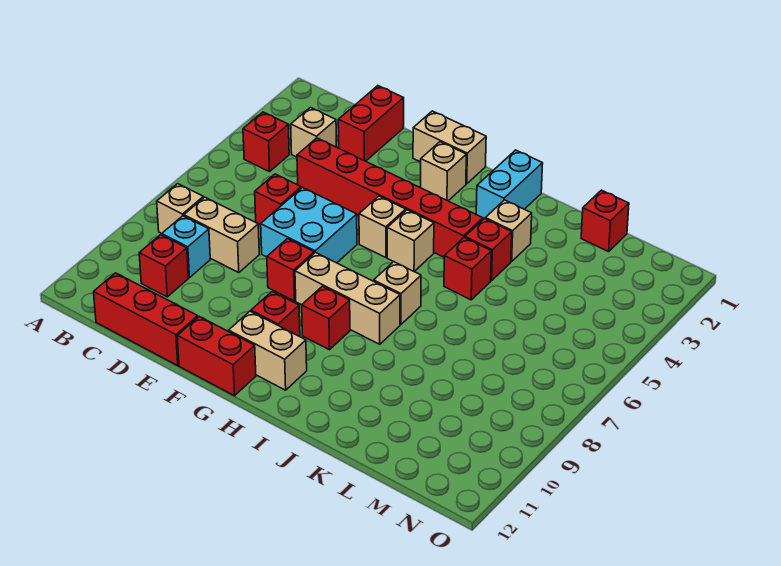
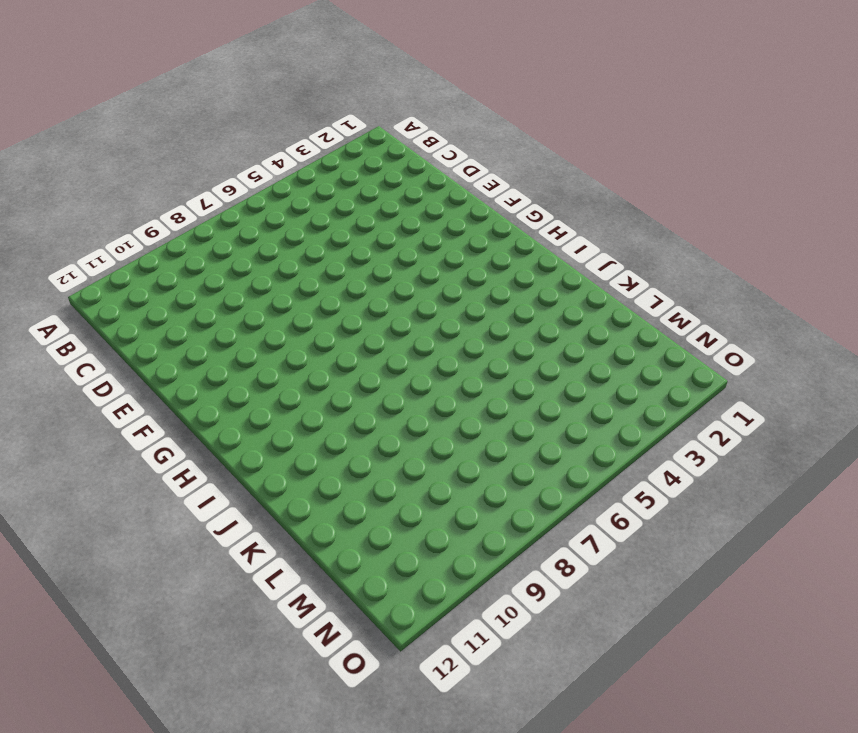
none -> red 1x1 brick [243,112,289,172]
none -> tan 1x1 brick [157,184,203,233]
none -> tan 1x1 brick [291,108,336,157]

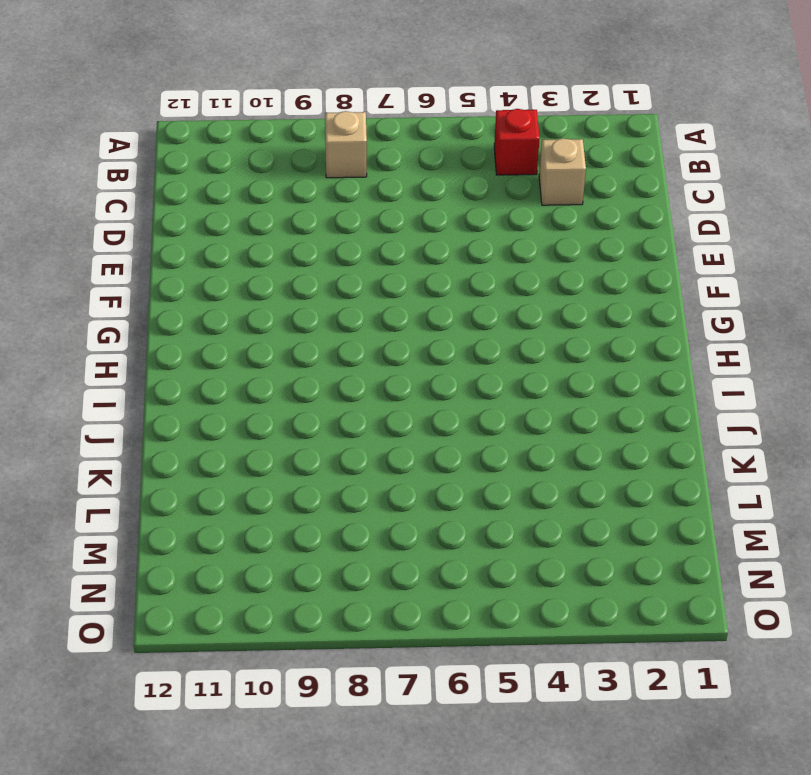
none -> tan 1x2 brick [184,197,259,273]
none -> cyan 1x1 brick [162,216,210,278]
none -> red 1x1 brick [139,235,188,297]

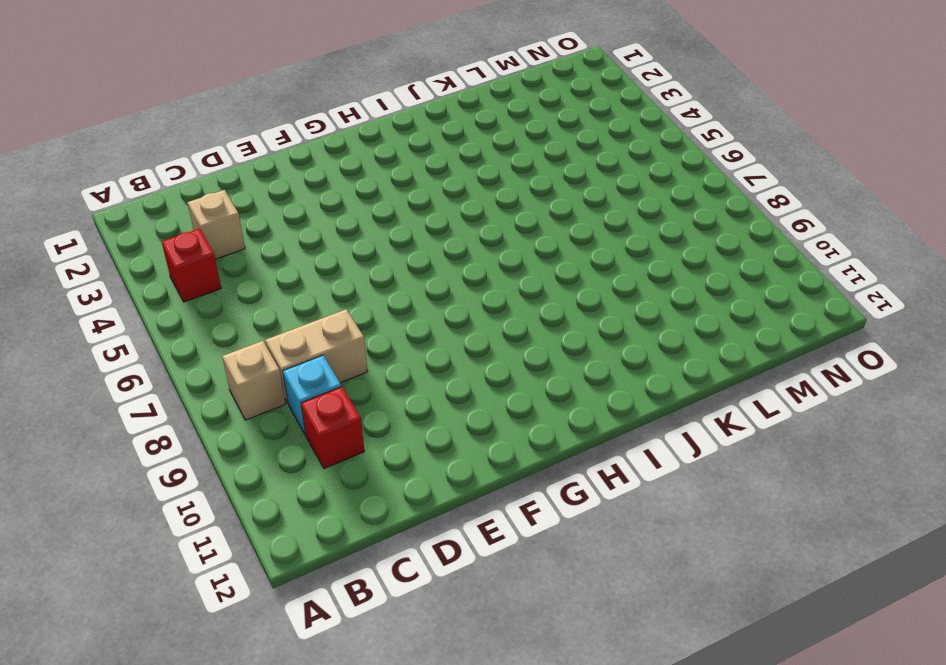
none -> red 1x3 brick [94,273,198,365]
none -> red 1x2 brick [338,86,404,161]
none -> red 1x6 brick [297,138,483,257]

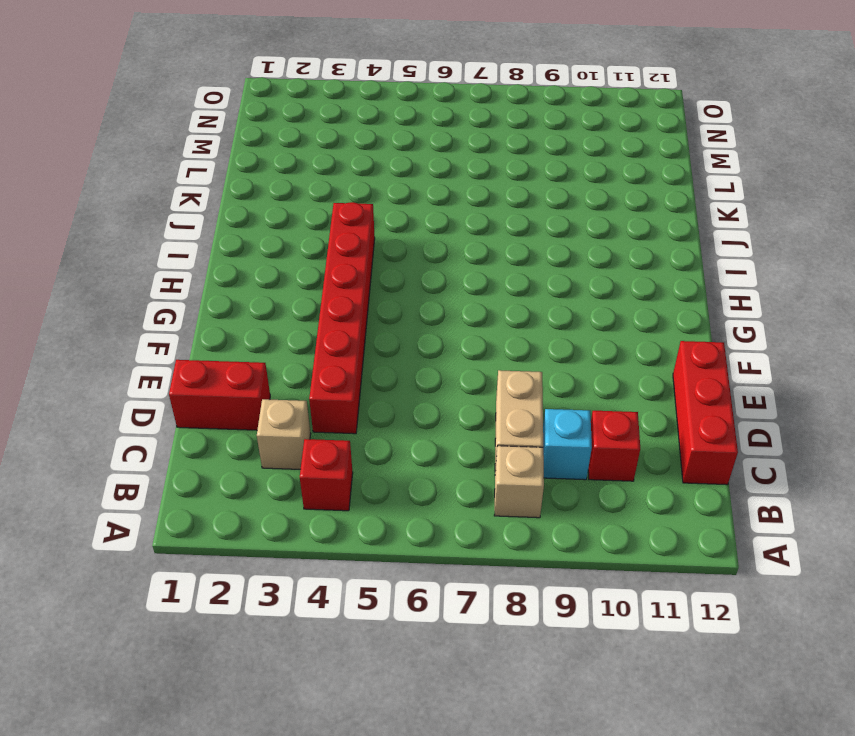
none -> red 1x1 brick [255,174,301,225]
none -> cyan 2x2 brick [261,188,357,263]
none -> tan 1x2 brick [413,111,486,184]

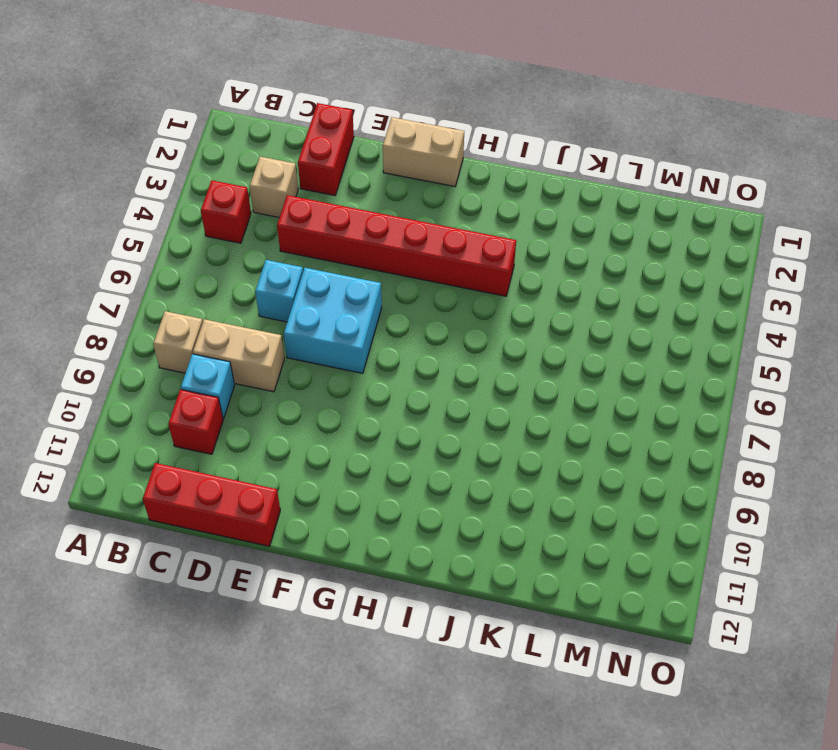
cyan 1x1 brick [255,260,303,322] -> red 1x1 brick [255,174,301,225]
none -> red 1x1 brick [267,239,314,301]
none -> red 1x2 brick [177,317,256,396]
none -> tan 1x1 brick [421,142,466,201]

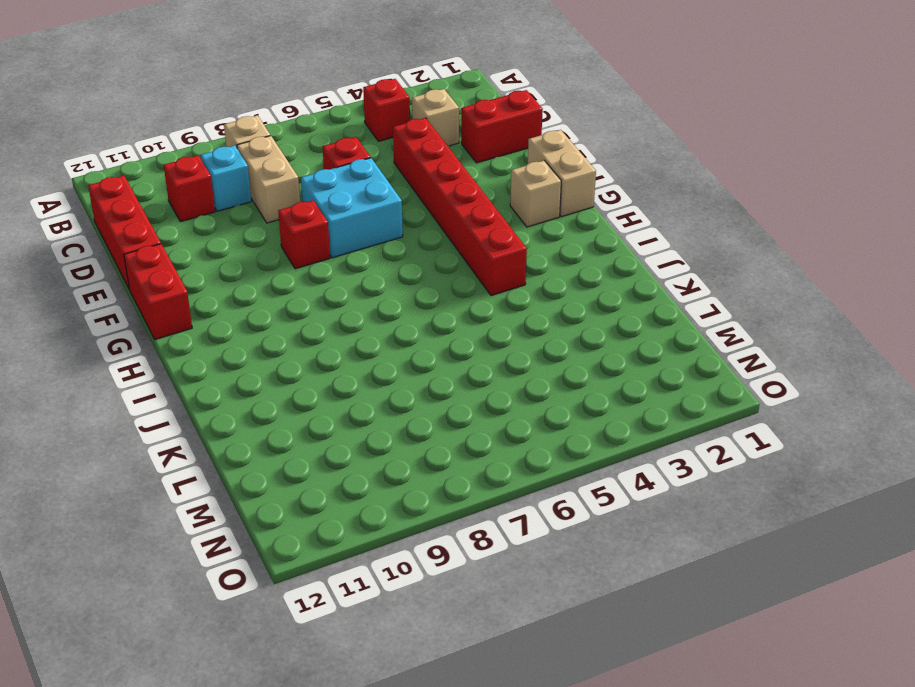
none -> tan 1x1 brick [359,196,406,258]
none -> tan 1x3 brick [295,253,400,344]
none -> red 1x1 brick [251,292,300,337]

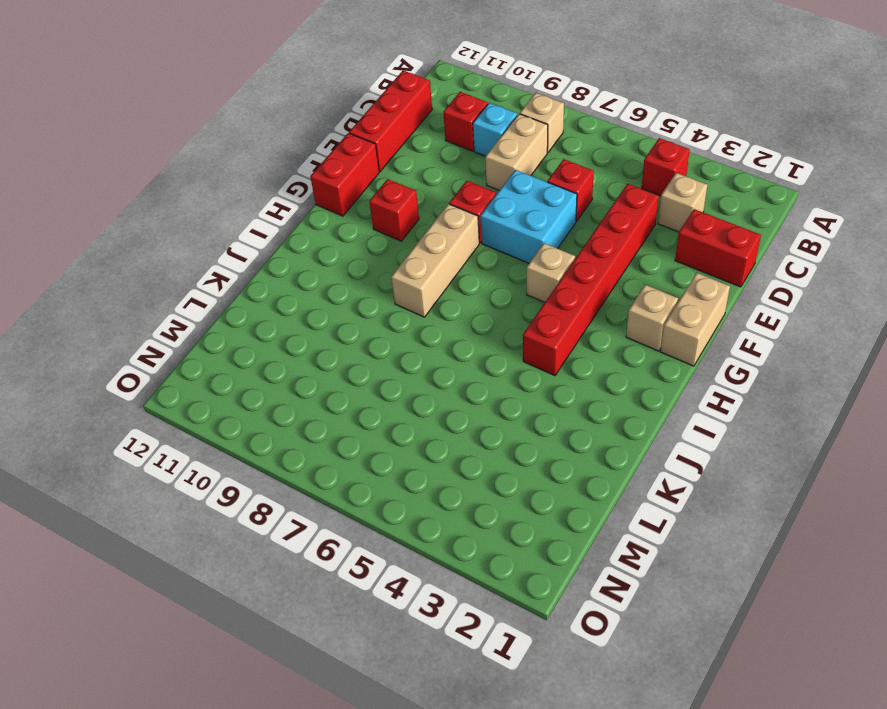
none -> tan 1x2 brick [229,311,307,390]
none -> tan 1x1 brick [387,210,434,271]
none -> red 1x1 brick [302,286,350,350]

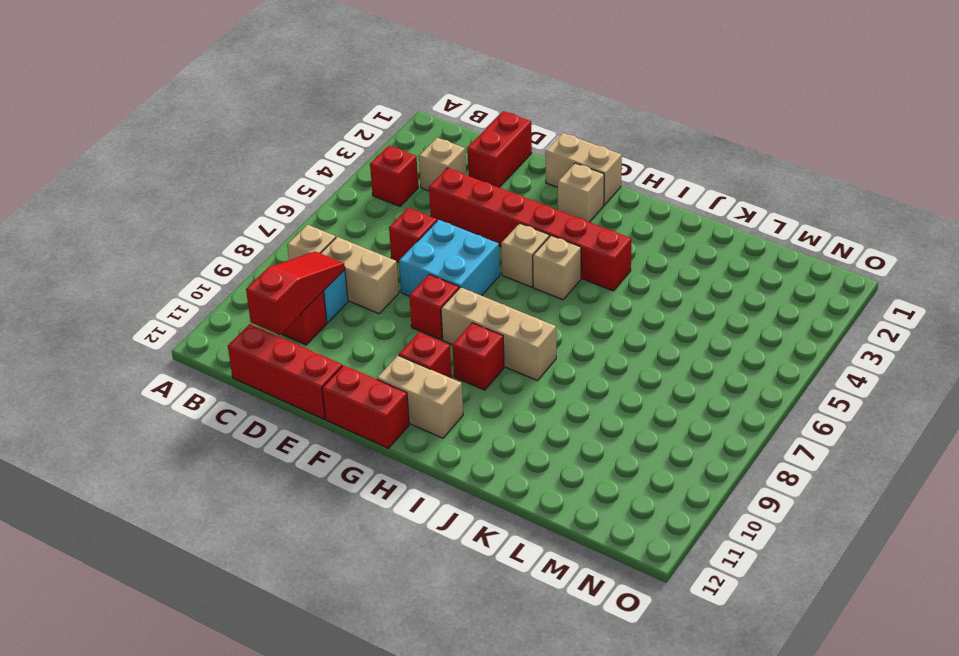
red 1x3 slope [246,252,345,335] -> none
none -> cyan 1x2 brick [476,150,543,219]
none -> tan 1x1 brick [374,262,421,325]
none -> tan 1x1 brick [485,200,532,261]

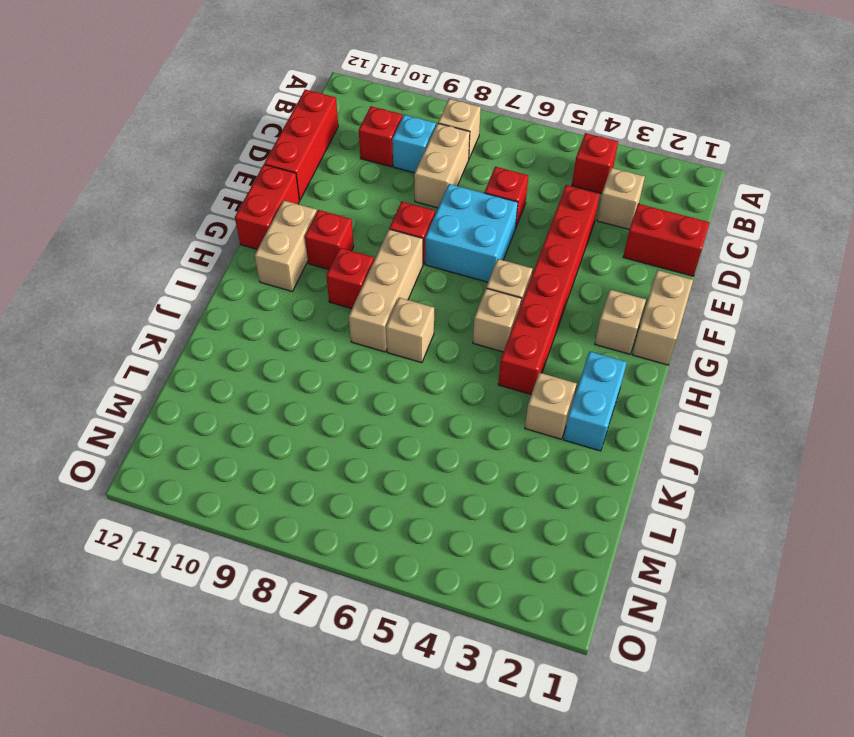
cyan 1x2 brick [564,352,627,451] -> cyan 1x2 brick turned to [476,150,543,219]
none -> red 1x1 brick [465,219,512,281]
none -> red 1x1 brick [444,238,491,300]
none -> red 1x1 brick [581,190,629,252]

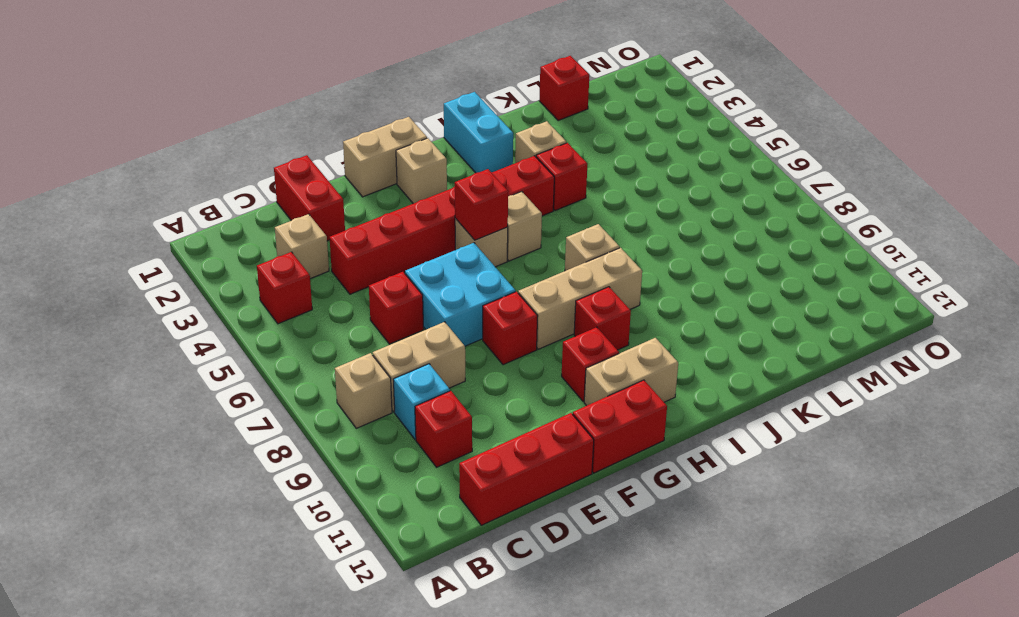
red 1x1 brick [455,169,508,240] -> red 1x1 brick moved to [444,238,491,300]

